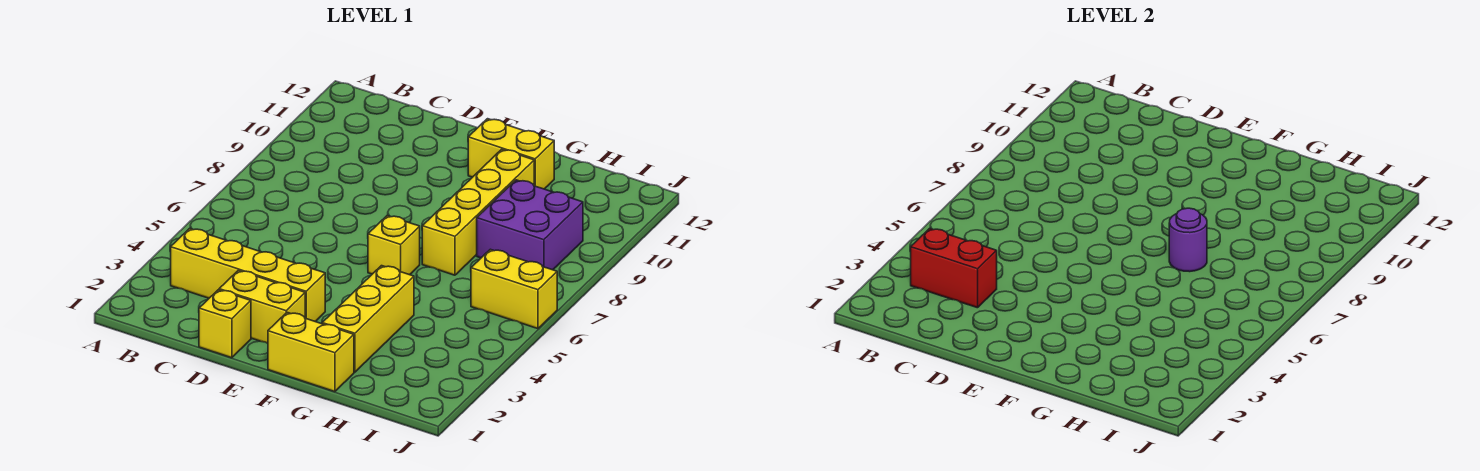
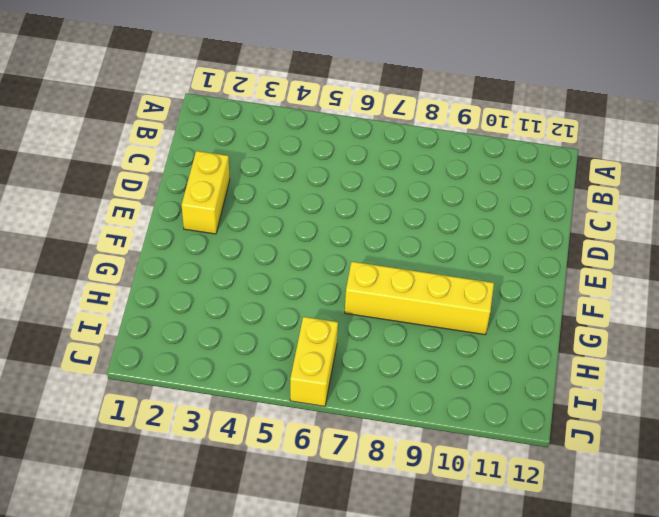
none -> yellow 1x4 brick [171,228,325,322]
none -> yellow 1x1 brick [199,290,251,358]
none -> yellow 1x2 brick [268,312,354,392]

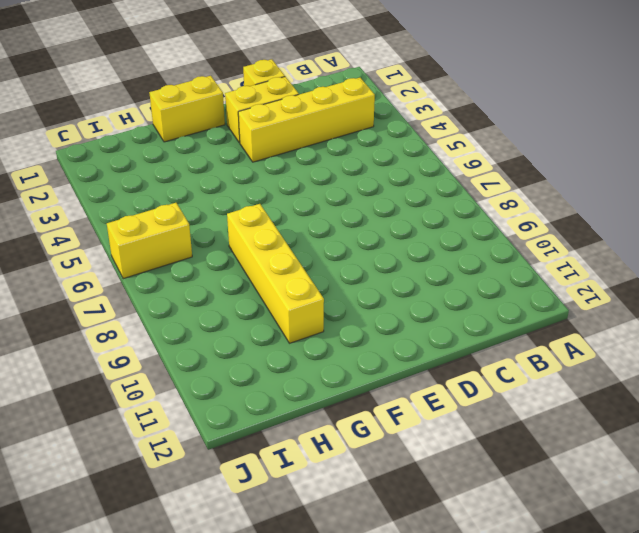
none -> yellow 1x1 brick [368,215,420,275]
none -> yellow 1x2 brick [468,119,554,189]
none -> yellow 1x3 brick [322,266,414,372]

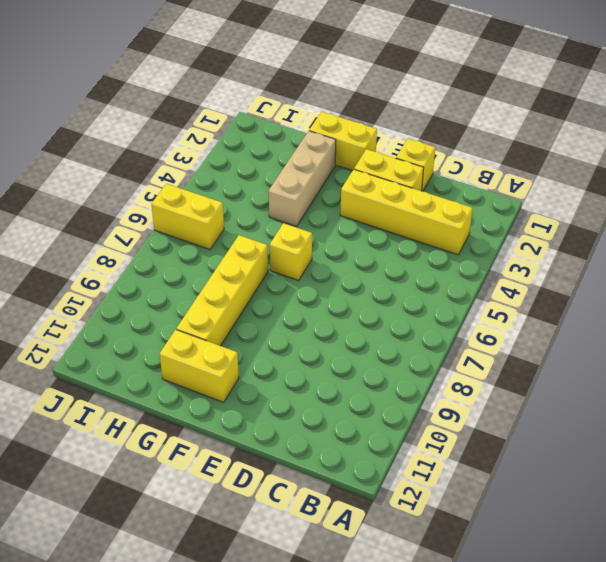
tan 1x3 brick [269,131,336,226] -> yellow 1x3 brick [322,266,414,372]
none -> purple 2x2 brick [477,180,583,270]
none -> red 1x2 brick [911,228,997,308]
none -> purple 1x1 round brick [1169,208,1207,272]

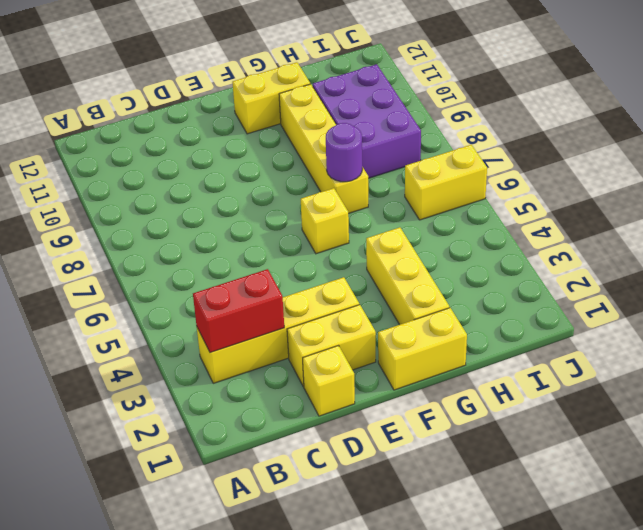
purple 2x3 brick [313,64,421,178] -> purple 2x2 brick [477,180,583,270]

